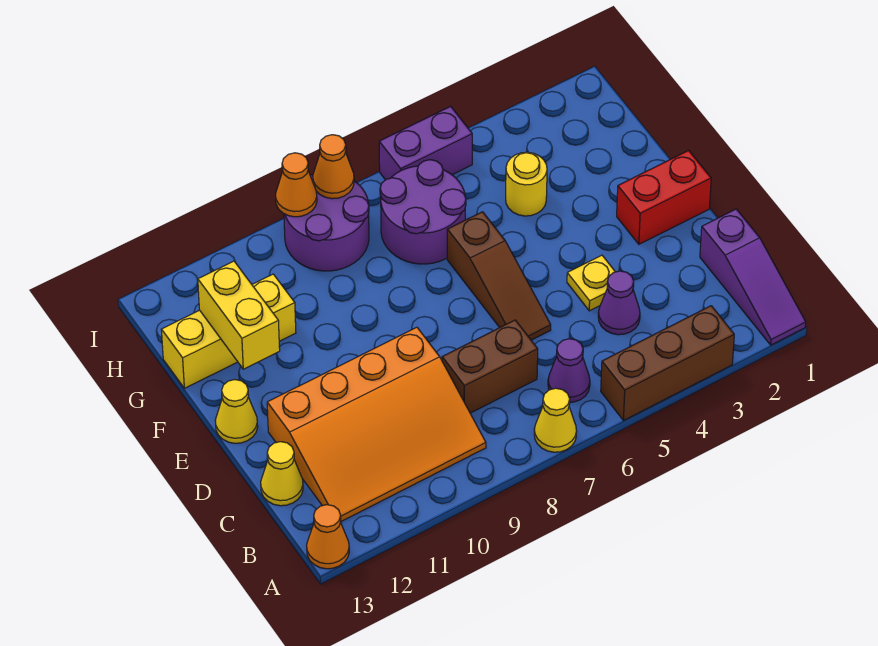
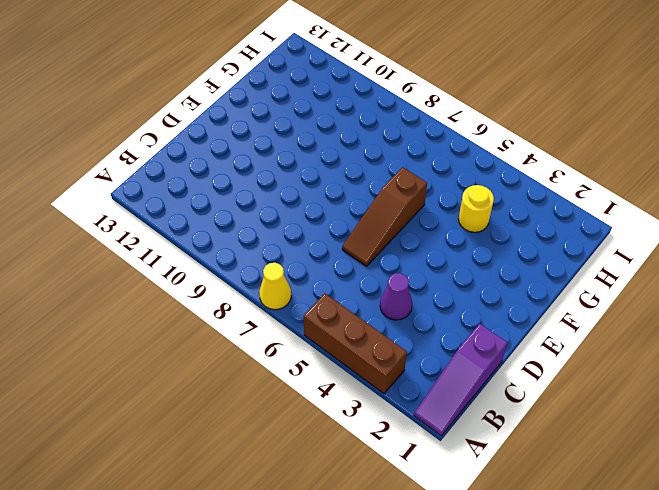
none -> orange 1x1 cone [307,505,349,569]
none -> purple 1x1 cone [548,339,590,402]
none -> orange 3x4 slope [267,327,486,522]

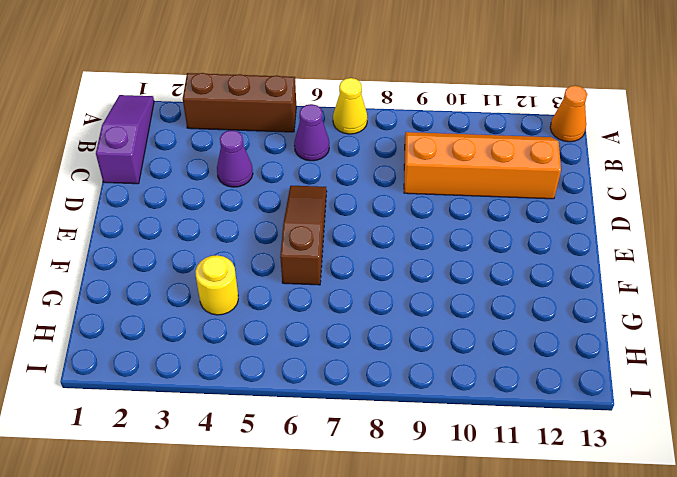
orange 2x4 slope [404,132,561,199] -> orange 3x4 slope [267,327,486,522]
none -> brown 1x2 brick [442,320,538,413]
none -> yellow 1x1 cone [261,442,303,506]
none -> yellow 1x1 plate [567,255,615,311]

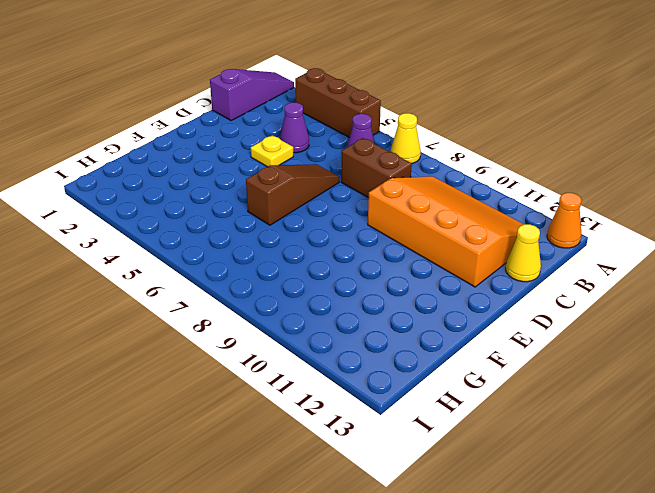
none -> red 1x2 brick [617,150,711,244]
none -> yellow 1x1 cone [215,380,258,443]
none -> yellow 1x1 round brick [506,152,547,216]

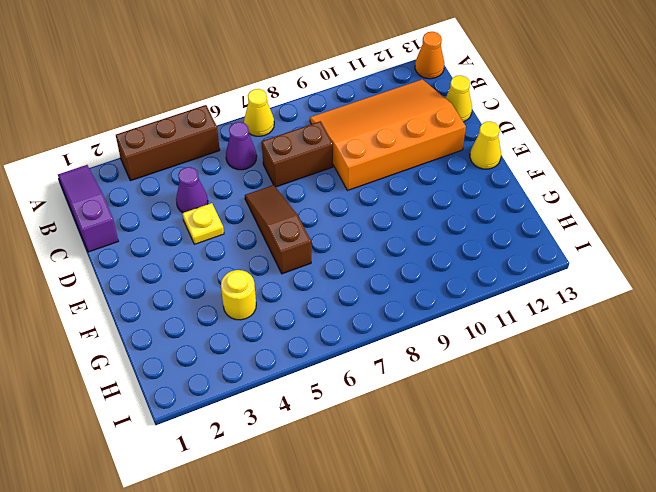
none -> red 1x2 brick [617,150,711,244]
none -> purple 2x2 round brick [380,160,466,264]
none -> yellow 1x3 brick [161,274,296,388]

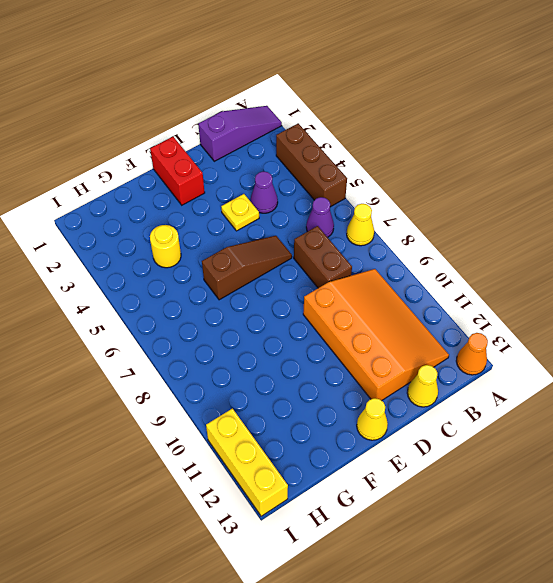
yellow 1x3 brick [206,409,288,516] -> yellow 1x3 brick moved to [161,274,296,388]
none -> purple 2x2 round brick [380,160,466,264]
none -> purple 2x2 round brick [284,175,369,271]
none -> purple 1x2 brick [379,106,472,180]

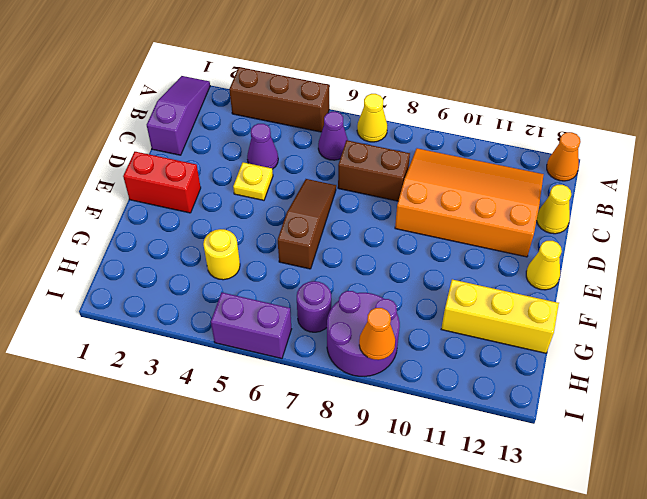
purple 1x1 round brick [297,281,331,332] -> purple 2x2 round brick [380,160,466,264]
none -> yellow 1x2 brick [198,261,280,369]
none -> orange 1x1 cone [313,135,354,199]

